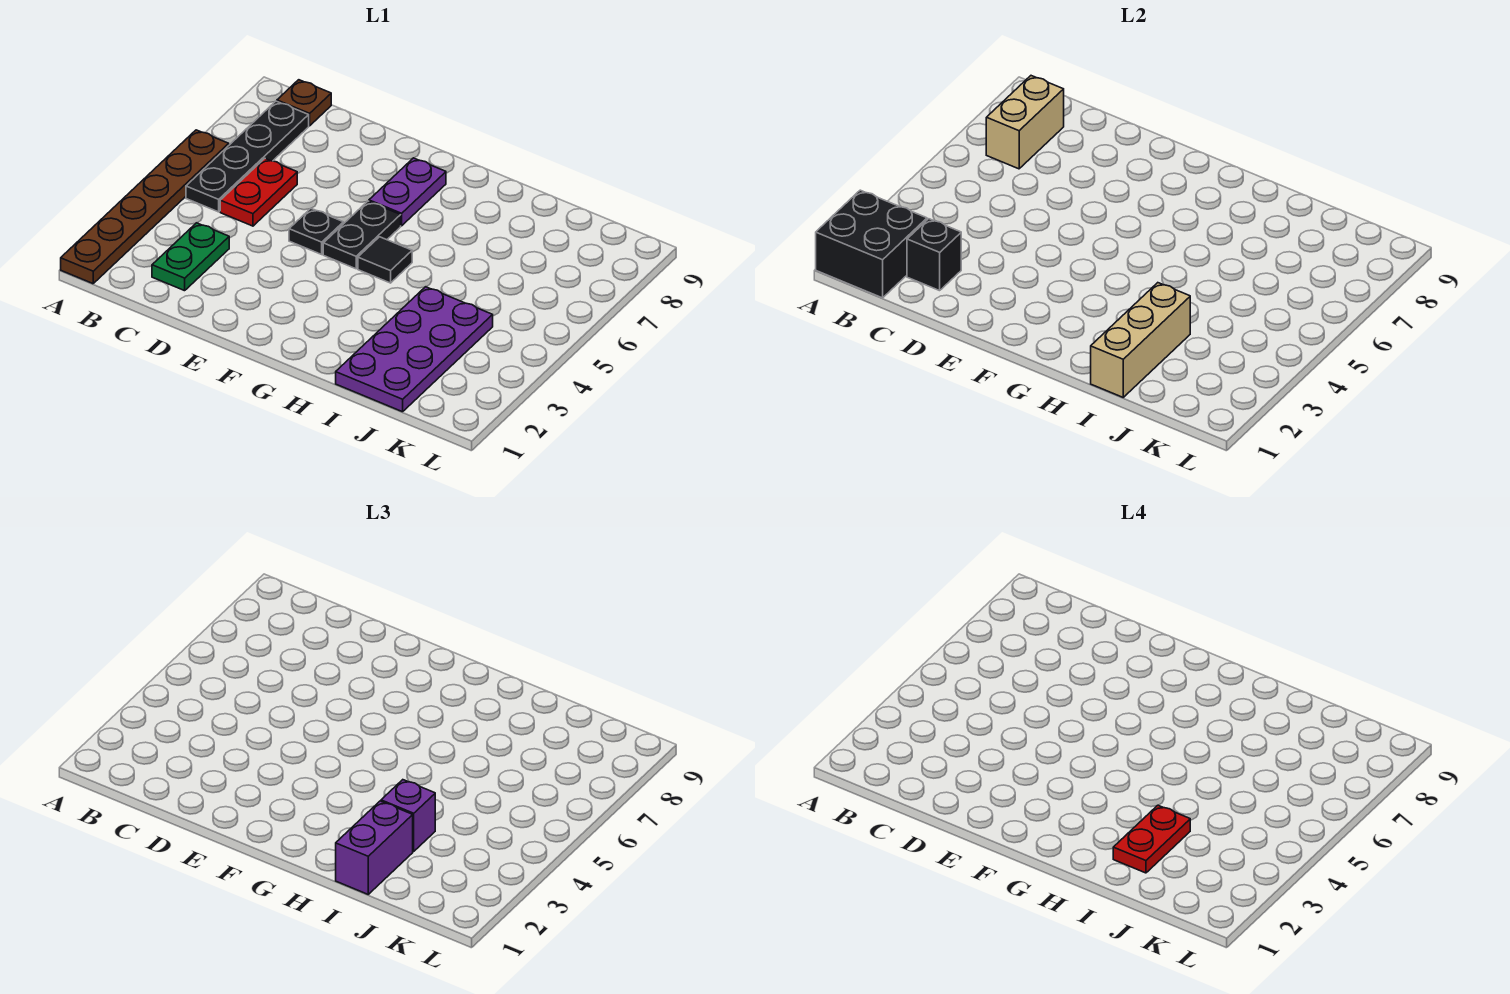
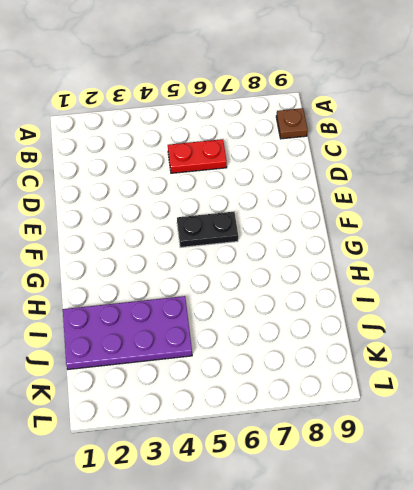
none -> brown 1x6 plate [61,130,229,284]
none -> black 1x4 plate [186,101,309,212]
none -> green 1x2 plate [152,223,229,291]

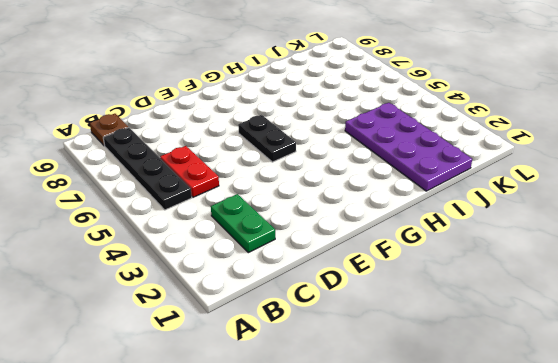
none -> brown 1x6 plate [61,130,229,284]
none -> black 1x1 plate [289,208,343,254]
none -> purple 1x2 plate [369,158,446,226]

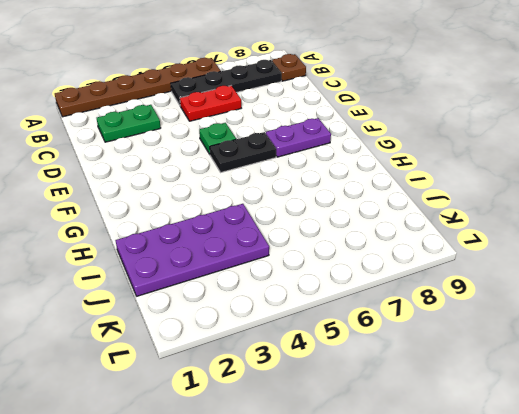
green 1x1 plate [199,123,236,154] -> black 1x1 plate [289,208,343,254]
none -> black 1x1 tile [358,237,412,283]
none -> black 2x2 brick [816,190,927,298]
none -> tan 1x2 brick [986,76,1064,169]

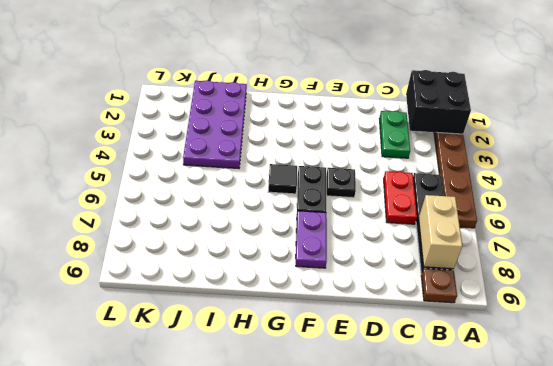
none -> black 1x1 brick [907,219,961,291]
none -> tan 1x3 brick [1091,283,1190,397]
none -> purple 1x2 brick [336,801,413,894]

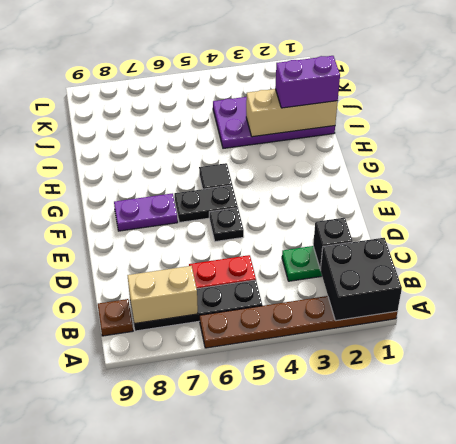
none -> purple 1x1 brick [381,780,435,851]
none -> red 1x2 plate [1113,805,1190,873]

